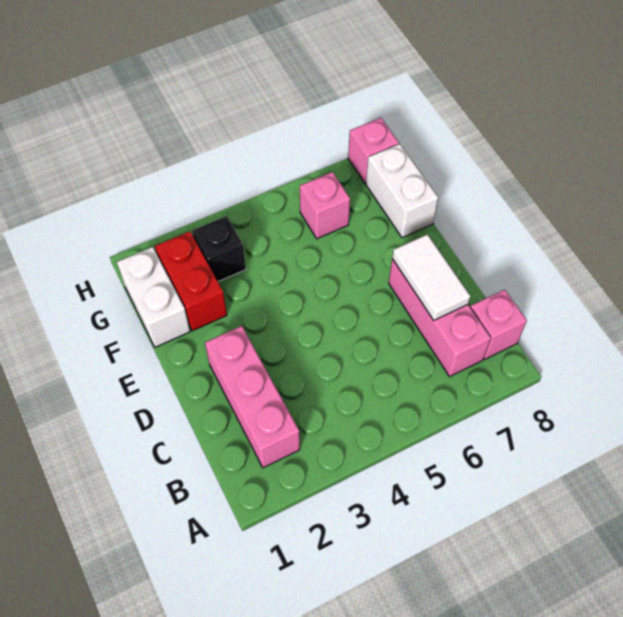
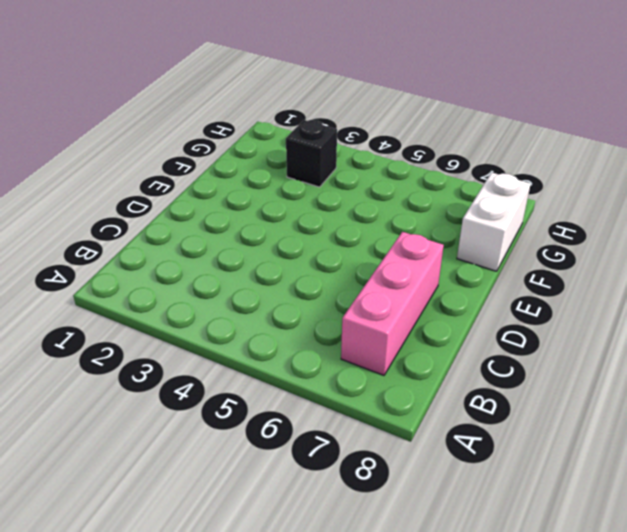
none -> pink 1x3 brick [205,326,300,468]
none -> pink 1x1 brick [470,290,527,359]

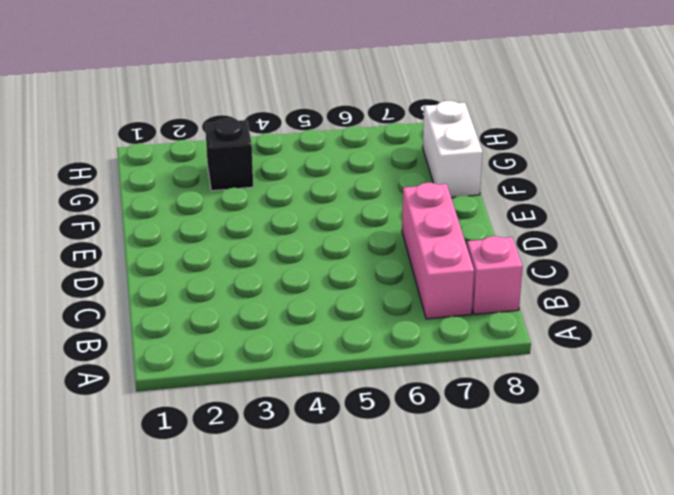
none -> pink 1x3 brick [205,326,300,468]
none -> white 1x2 brick [117,247,190,347]

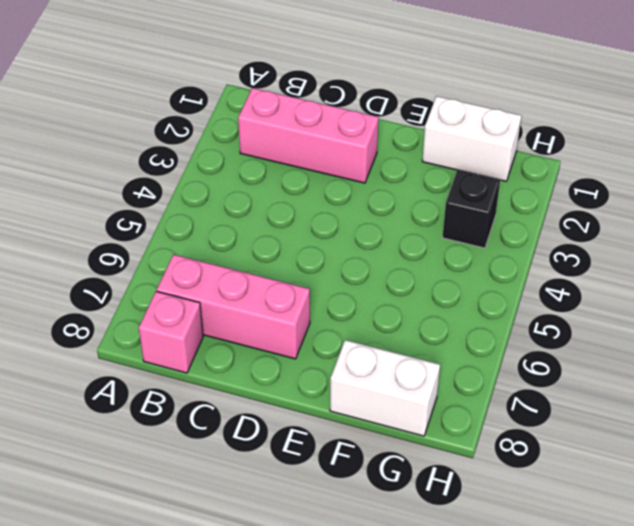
none -> red 1x2 brick [155,231,227,331]
none -> pink 1x1 brick [300,172,350,239]

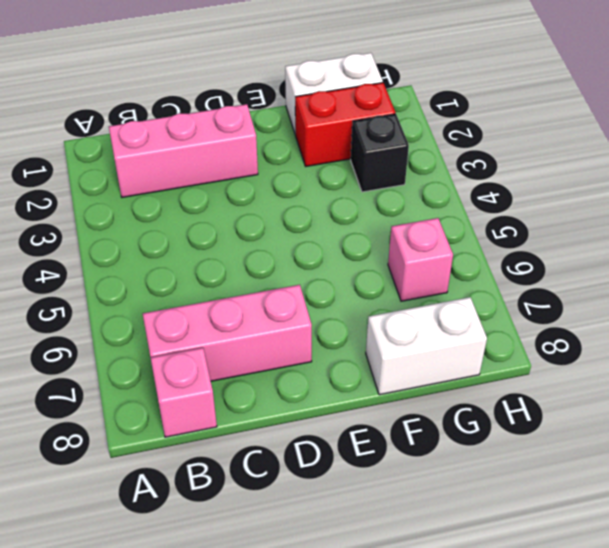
none -> pink 1x1 brick [348,118,399,183]
none -> white 1x2 tile [392,234,470,320]

